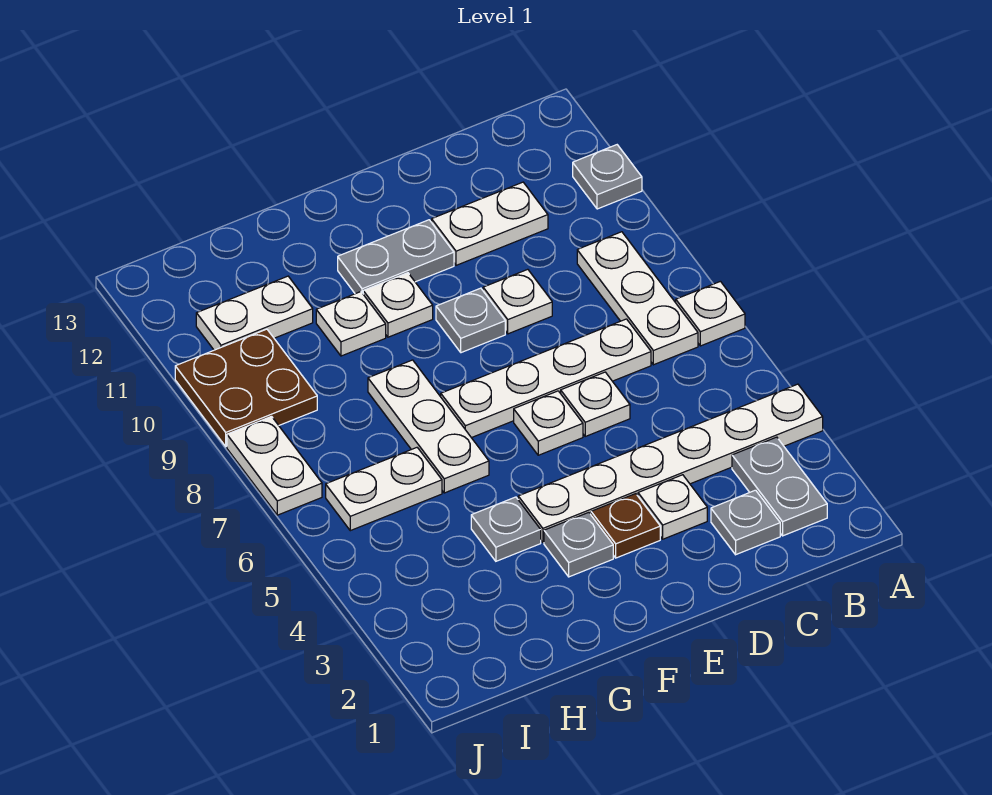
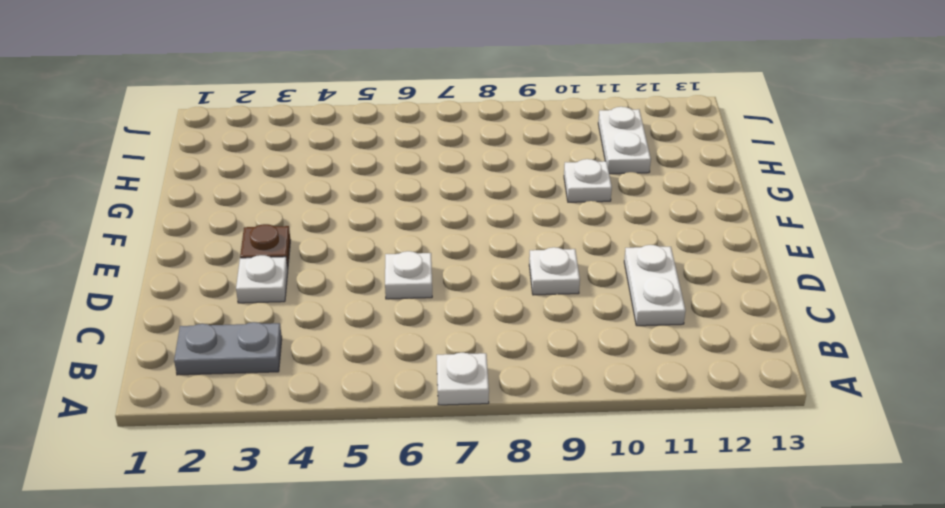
none -> white 1x6 plate [518,384,823,543]
none -> grey 1x1 plate [573,145,642,209]
none -> white 1x3 plate [577,232,698,365]

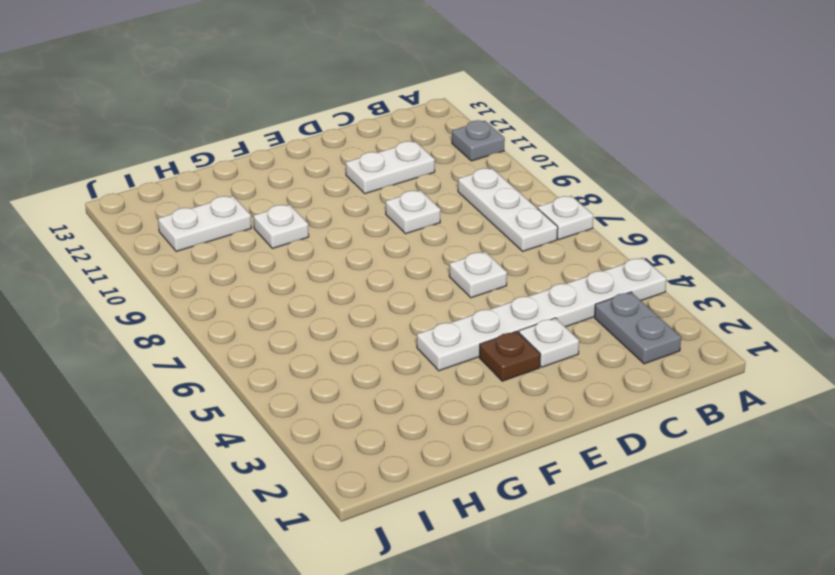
none -> grey 1x1 plate [711,490,780,555]
none -> white 1x4 plate [441,319,651,438]
none -> white 1x1 plate [514,391,583,455]

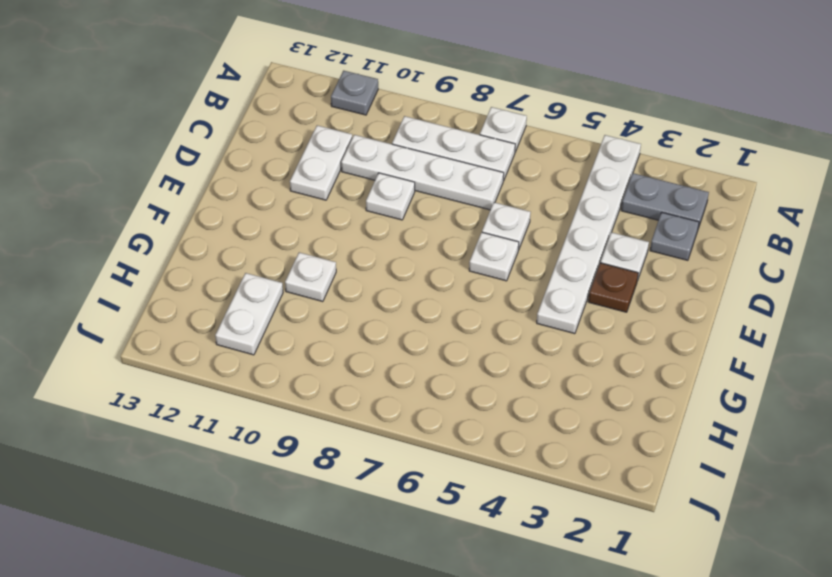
white 1x4 plate [341,135,504,210] -> white 1x4 plate turned to [441,319,651,438]
none -> grey 1x1 plate [436,288,505,353]
none -> grey 1x2 plate [338,220,454,294]
none -> grey 1x1 plate [544,512,613,577]

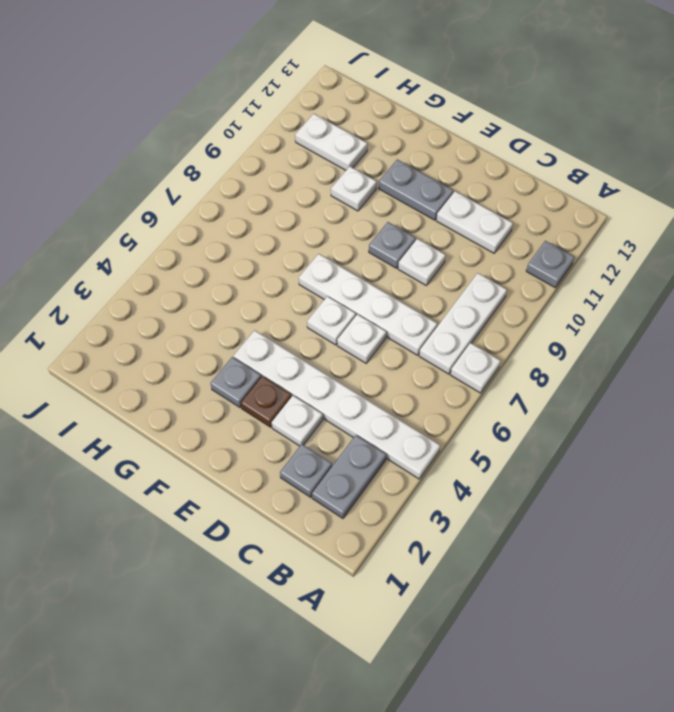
none -> white 1x1 plate [363,273,433,337]
none -> grey 1x1 plate [471,497,541,561]
none -> white 1x3 plate [368,360,489,493]

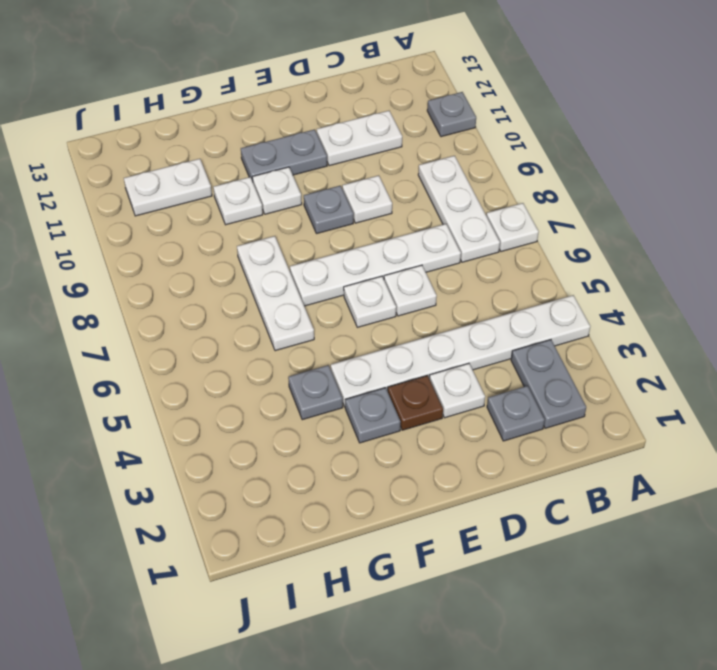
none -> white 1x2 plate [326,448,442,531]
none -> brown 2x2 plate [175,329,317,447]
none -> white 1x2 plate [227,417,322,515]

